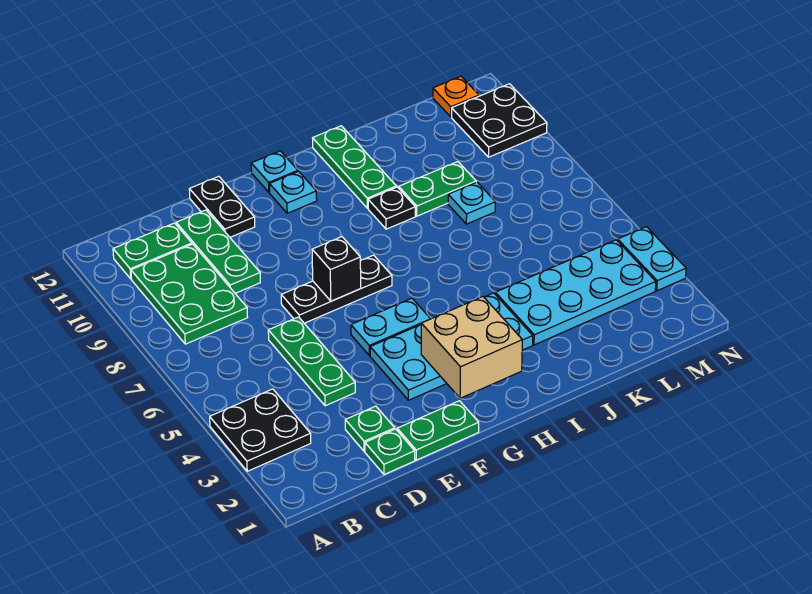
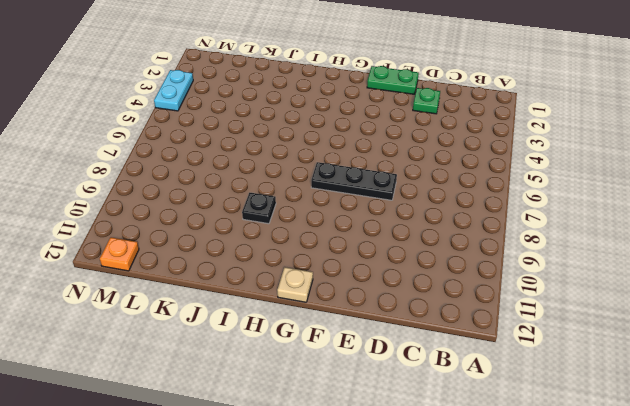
tan 1x1 plate [277,267,313,302] -> cyan 1x1 plate [251,151,298,192]
none -> black 2x2 plate [210,389,311,471]
none -> green 2x3 plate [131,244,248,344]
none -> green 1x2 plate [113,223,192,279]

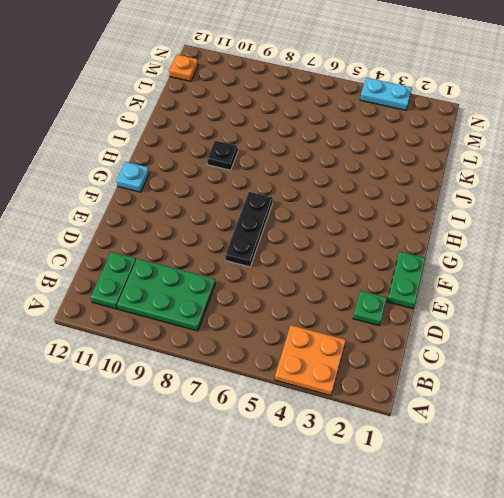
orange 2x2 plate [275,325,346,396] -> black 2x2 plate [210,389,311,471]
none -> green 1x1 plate [365,429,415,475]
none -> green 1x3 plate [268,317,355,406]
none -> green 1x3 plate [176,210,260,293]

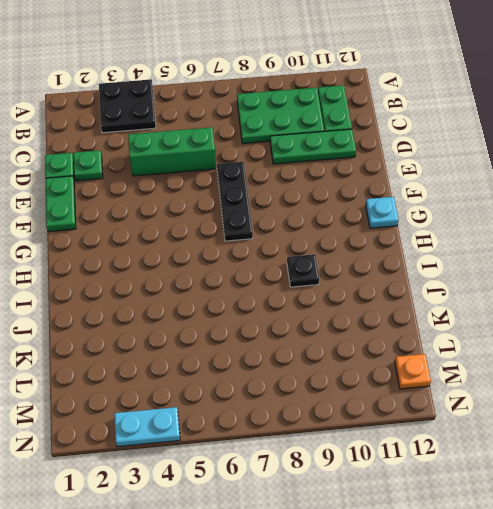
green 1x3 brick [128,127,216,176] -> green 1x3 plate [268,317,355,406]
none -> black 1x2 plate [189,176,255,237]
none -> cyan 2x4 plate [370,293,533,400]
none -> cyan 1x2 plate [351,298,430,356]

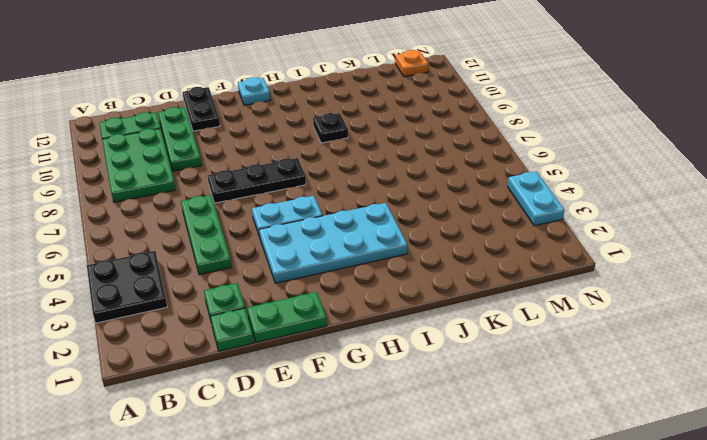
none -> cyan 1x1 plate [270,171,317,213]
none -> green 1x3 plate [313,126,396,208]
none -> cyan 2x4 plate [495,240,656,345]

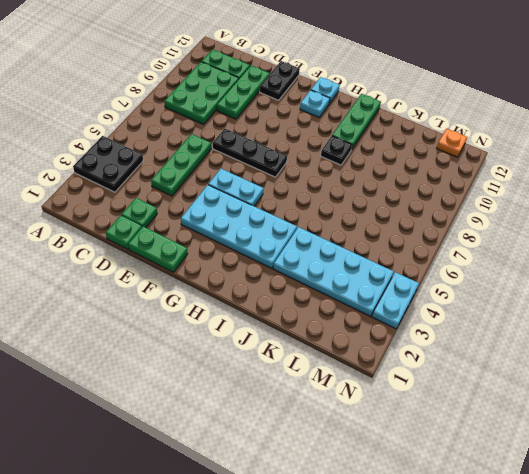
none -> green 1x2 plate [399,162,476,216]
none -> cyan 1x1 plate [448,182,495,224]
none -> black 2x2 plate [452,84,547,157]

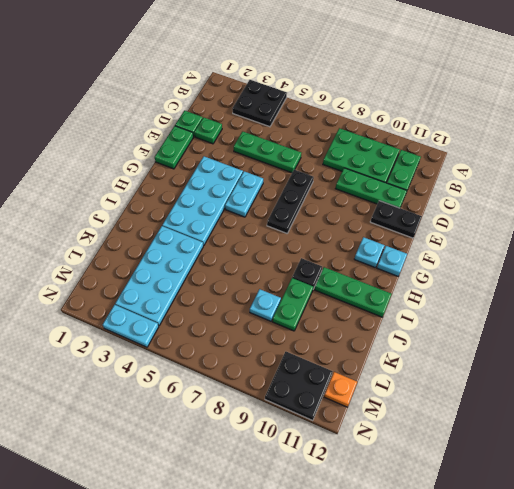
none -> black 1x1 brick [312,237,361,301]
none -> tan 2x2 brick [421,297,522,399]

